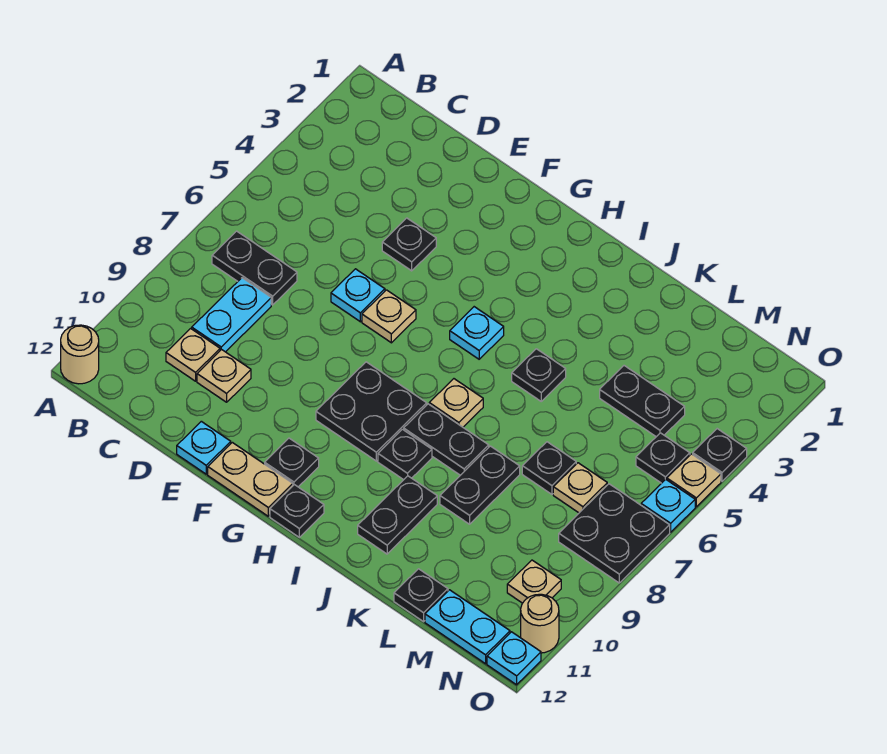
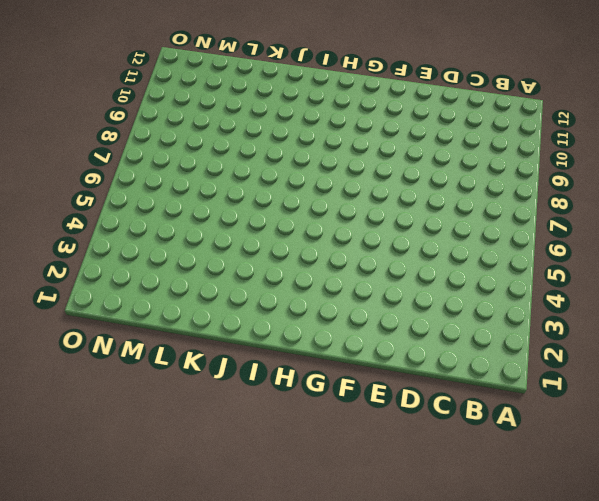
none -> tan 1x1 round brick [61,325,99,384]
none -> black 1x2 plate [212,231,297,305]
none -> cyan 1x2 plate [192,278,271,352]
none -> tan 1x1 plate [166,329,220,381]

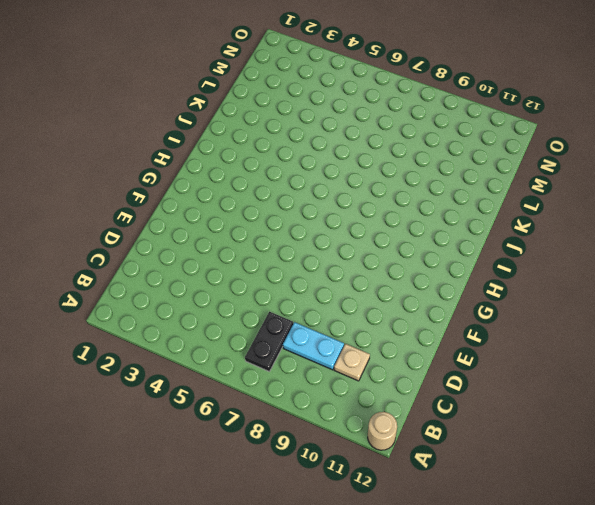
none -> tan 1x1 plate [197,349,251,402]
none -> black 1x1 plate [382,218,436,271]
none -> cyan 1x1 plate [331,269,385,322]
none -> cyan 1x1 plate [177,421,231,474]

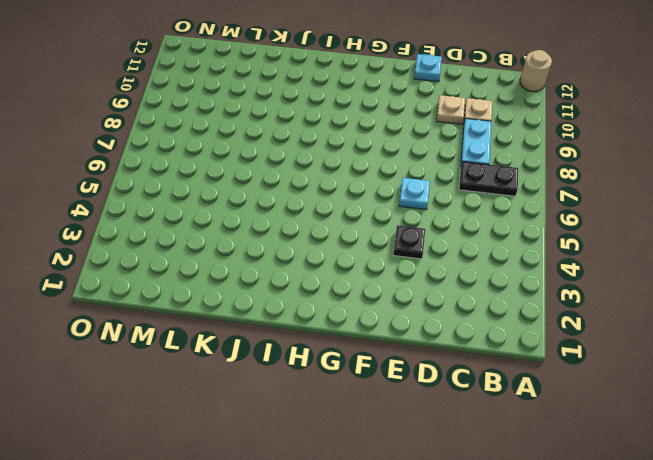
none -> tan 1x1 plate [362,290,416,343]
none -> tan 1x2 plate [208,442,293,516]
none -> black 2x2 plate [316,362,427,461]
none -> black 1x1 plate [265,438,319,487]

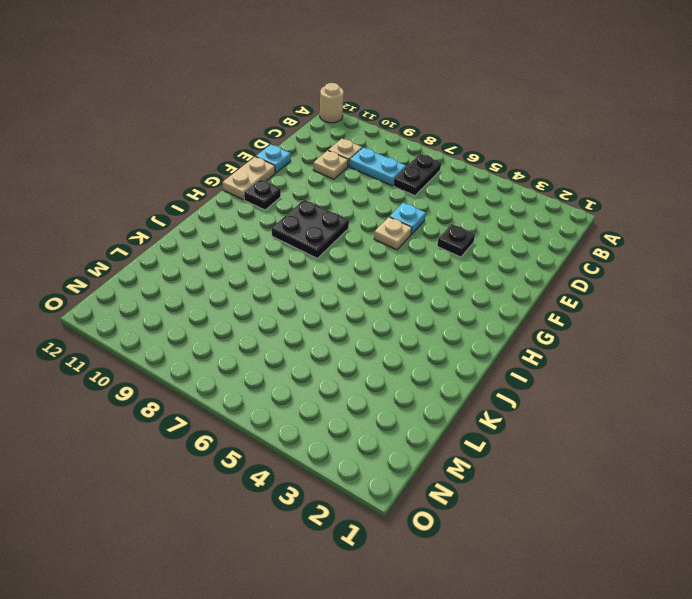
none -> cyan 1x1 plate [450,307,504,359]
none -> black 1x1 plate [270,485,324,537]
none -> tan 1x1 plate [429,379,483,427]
none -> black 1x2 plate [404,404,489,475]

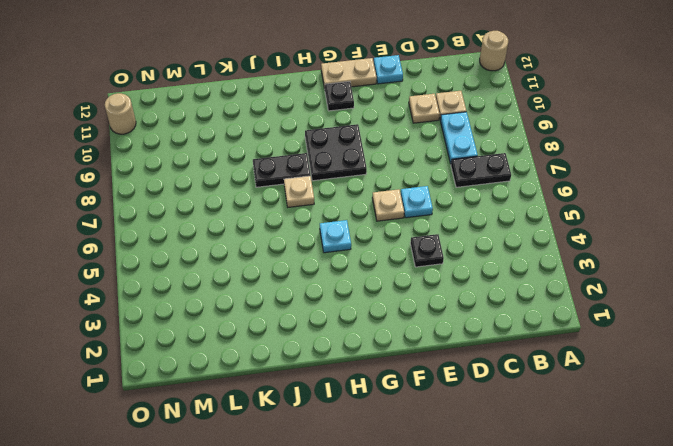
none -> black 1x1 plate [270,485,324,537]
none -> black 1x1 plate [378,429,432,480]
none -> black 1x1 plate [512,349,566,401]
none -> black 1x2 plate [358,476,437,554]

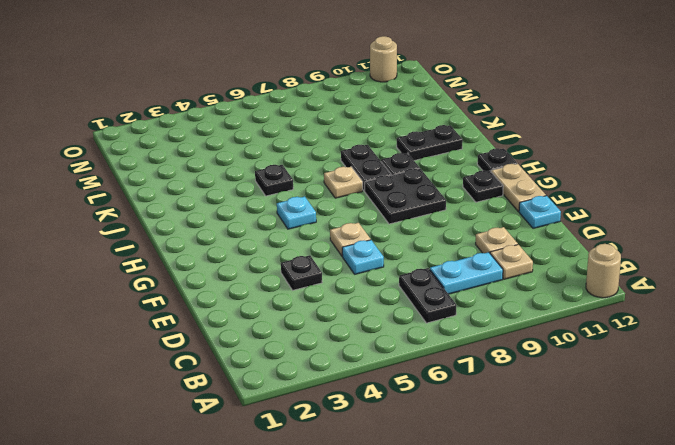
none -> black 1x2 plate [440,446,520,524]
none -> black 1x2 plate [600,366,685,437]
none -> black 1x1 plate [522,442,576,494]
none -> black 1x1 plate [394,569,448,622]

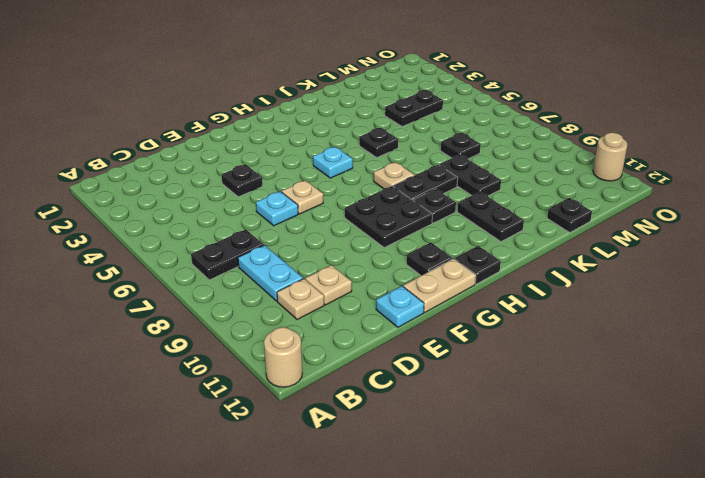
none -> tan 1x1 plate [553,463,607,513]
none -> cyan 1x2 plate [425,590,510,664]
none -> black 1x1 plate [636,433,690,483]
none -> black 2x2 plate [559,484,670,583]

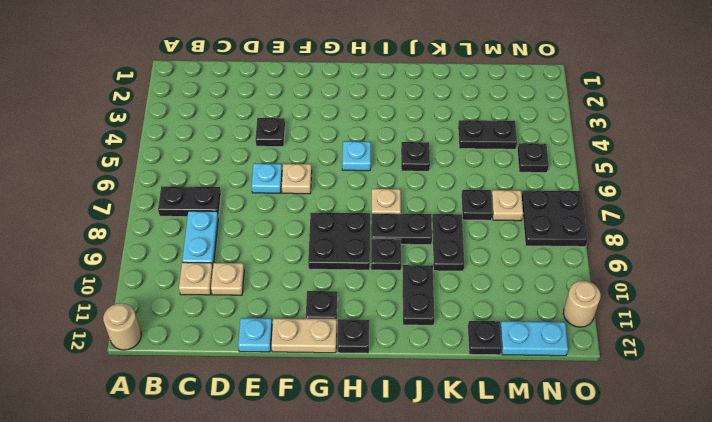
none -> tan 1x1 plate [507,560,561,603]
none -> black 1x1 plate [693,429,747,481]
none -> tan 1x1 plate [667,454,721,507]
none -> cyan 1x1 plate [641,479,695,532]

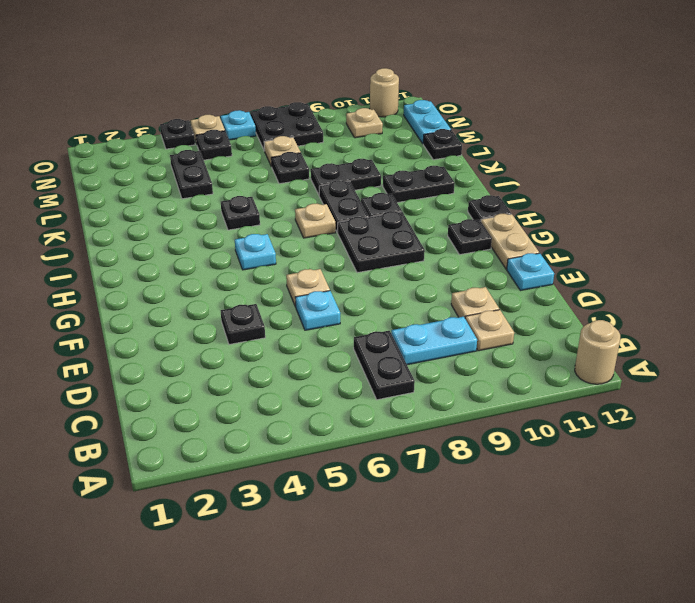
none -> cyan 1x1 plate [487,632,541,685]

